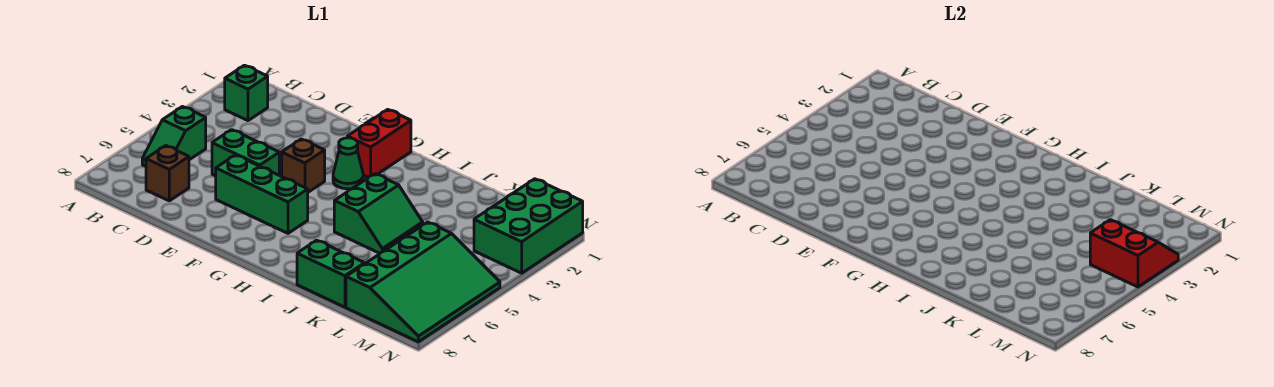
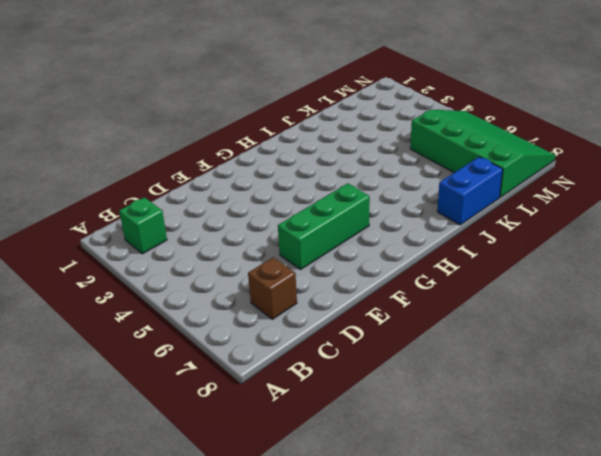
blue 1x2 brick [437,157,503,225] -> green 1x2 brick [297,240,365,307]
none -> green 1x2 slope [142,107,206,166]
none -> green 1x2 brick [212,130,279,176]
none -> brown 1x1 brick [282,139,325,192]

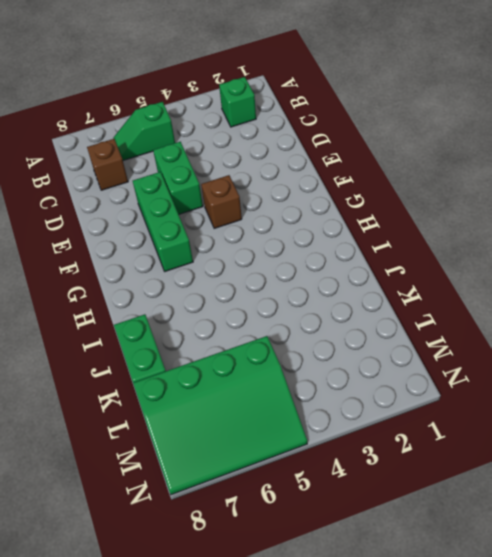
none -> red 1x2 brick [347,109,411,177]
none -> green 1x1 cone [333,138,363,189]
none -> green 2x2 slope [334,174,423,253]

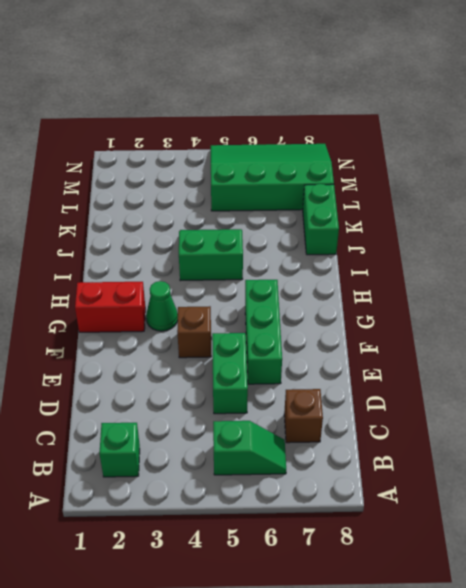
none -> green 2x3 brick [474,179,583,273]
none -> red 2x2 slope [1090,220,1178,287]

